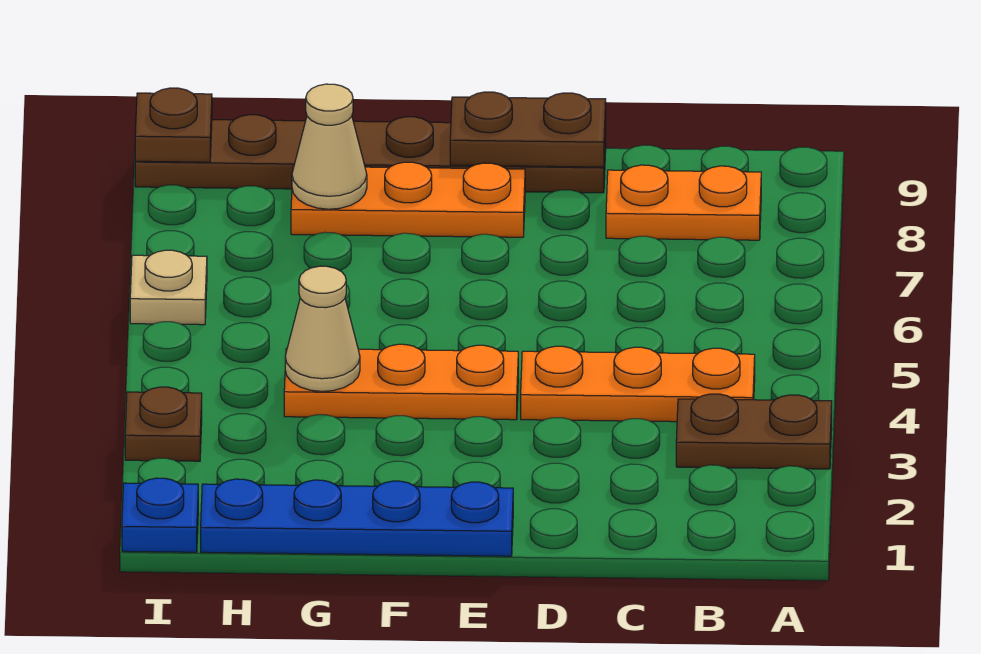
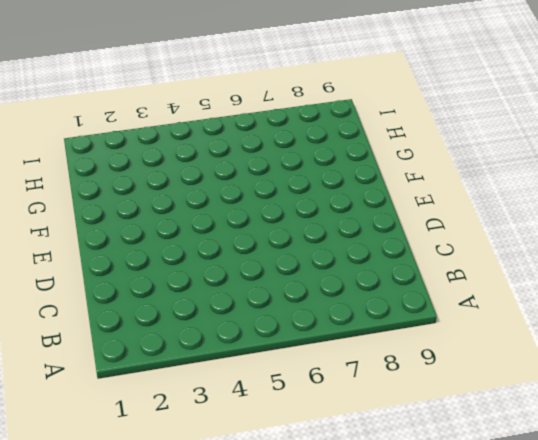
none -> brown 1x2 plate [676,394,832,469]
none -> orange 1x3 plate [521,346,755,422]
none -> orange 1x2 plate [606,165,761,240]

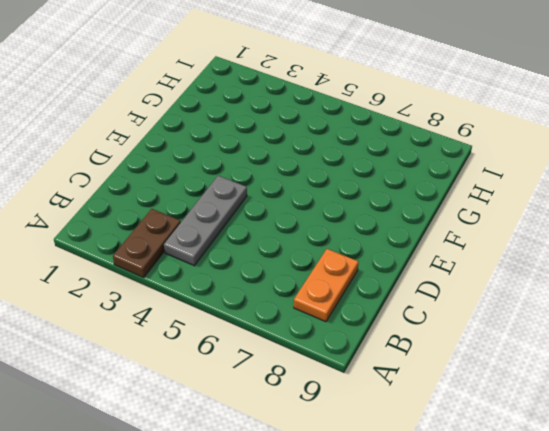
grey 1x3 plate [164,176,247,266] -> orange 1x3 plate [521,346,755,422]
none -> brown 1x6 plate [135,115,606,193]
none -> blue 1x4 plate [201,479,513,556]
none -> orange 1x3 plate [284,344,518,420]

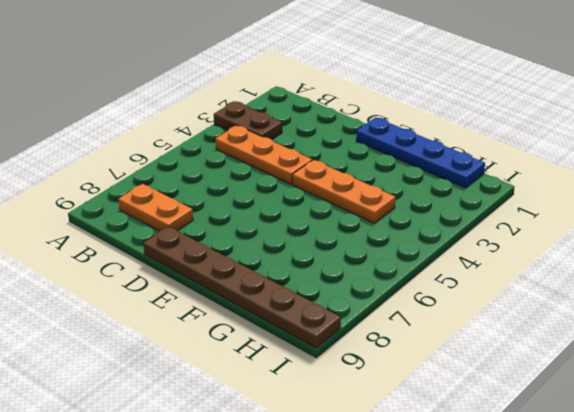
none -> orange 1x3 plate [291,162,525,237]
none -> blue 1x1 plate [122,478,198,552]
none -> brown 1x1 plate [125,387,202,461]

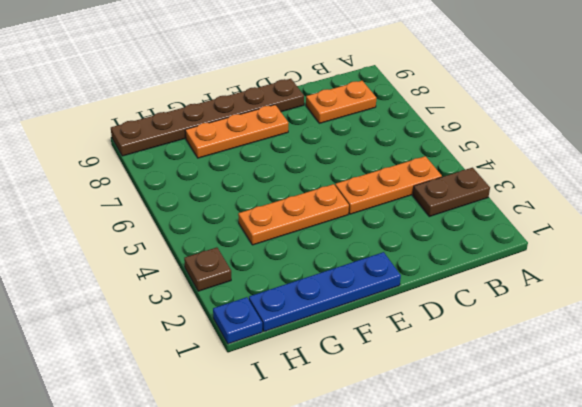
none -> tan 1x1 plate [130,250,207,325]
none -> brown 1x2 plate [450,92,606,167]
none -> tan 1x1 cone [285,266,360,391]

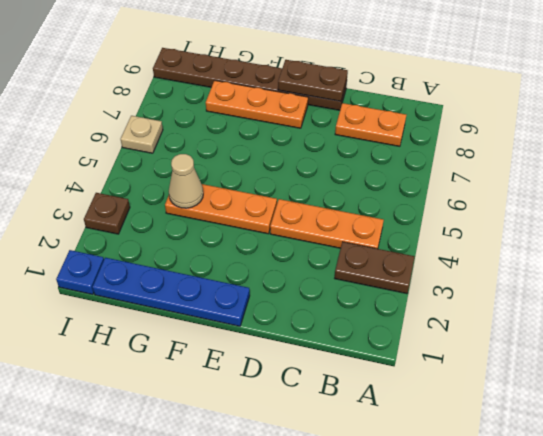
none -> tan 1x1 cone [292,84,367,209]
none -> brown 1x1 plate [135,88,212,162]

